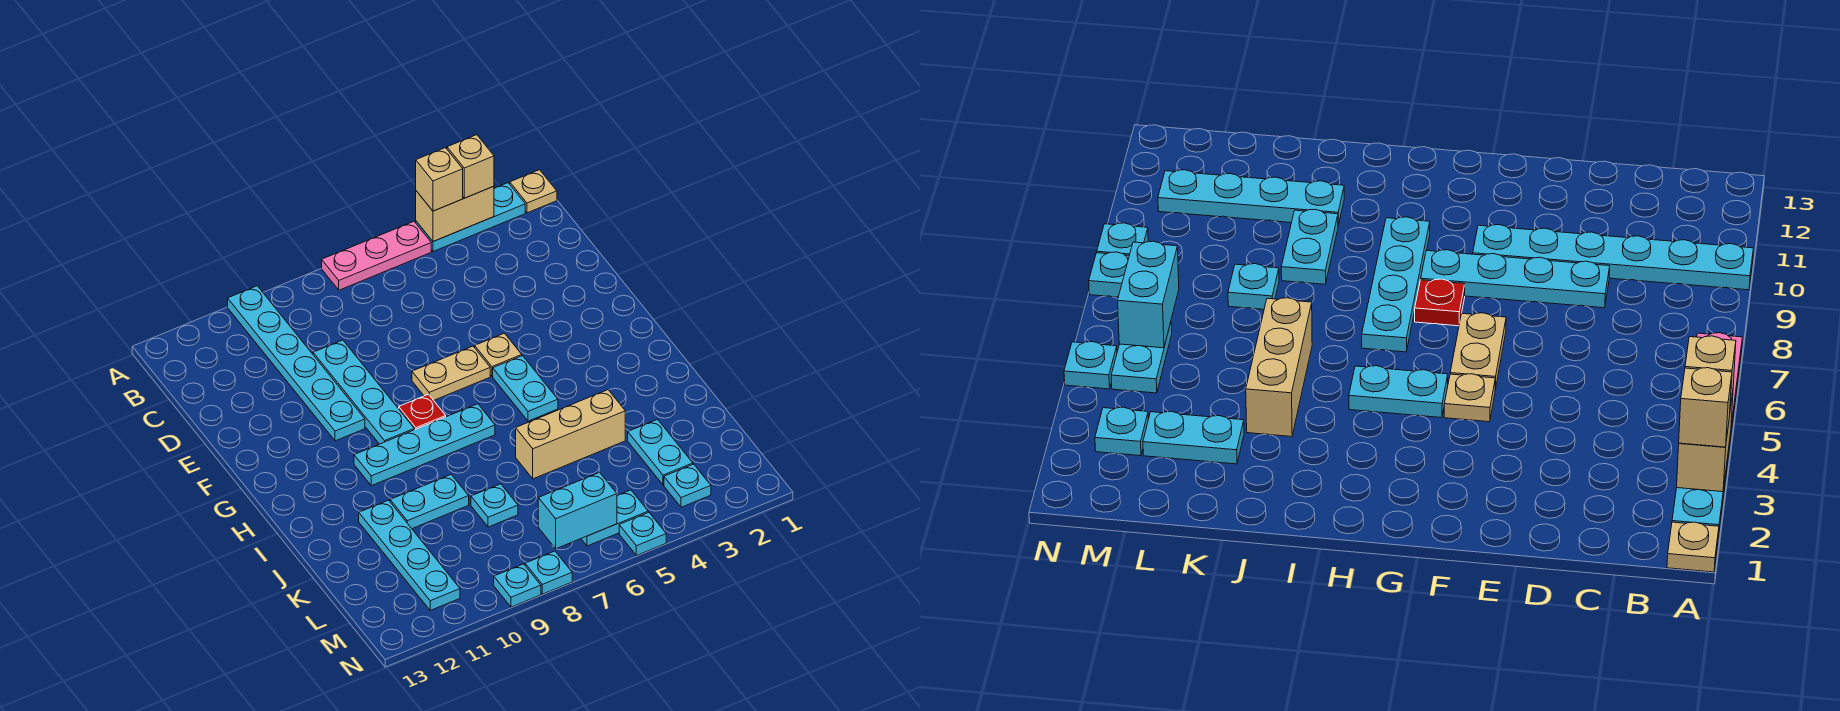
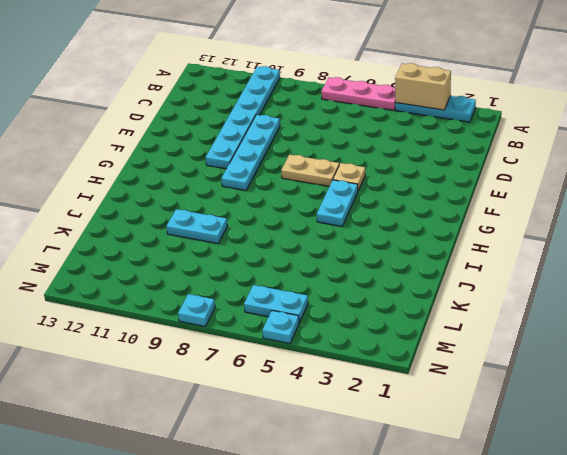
none -> tan 1x1 plate [510,170,557,213]
none -> red 1x1 plate [399,394,446,430]
none -> cyan 1x4 plate [354,404,495,486]

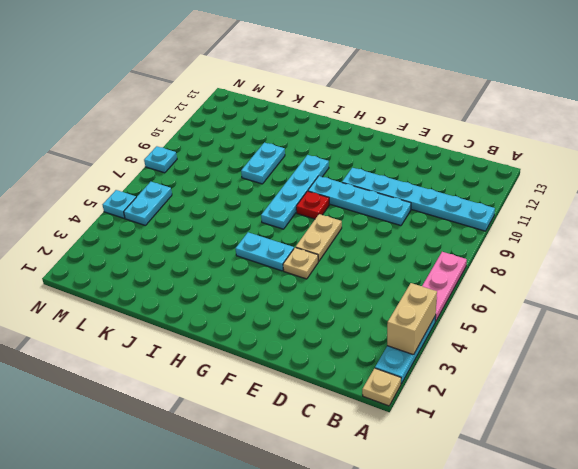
none -> tan 1x3 brick [516,390,625,479]
none -> cyan 1x4 plate [359,500,460,610]
none -> cyan 1x2 plate [628,419,693,485]

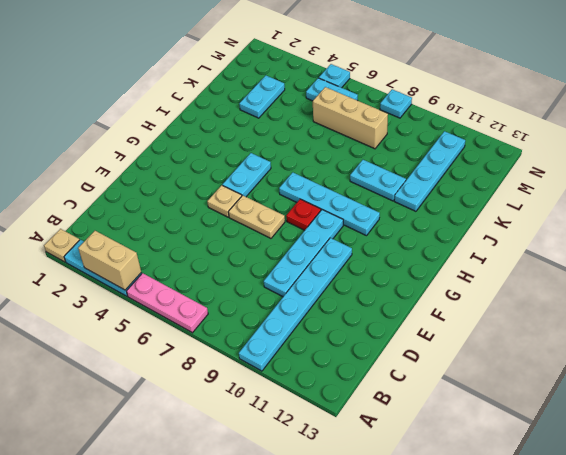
tan 1x3 brick [313,87,388,149] -> tan 1x3 brick moved to [516,390,625,479]
none -> cyan 1x1 plate [471,484,518,527]
none -> cyan 1x1 plate [664,464,711,507]
none -> cyan 1x1 plate [494,564,541,607]

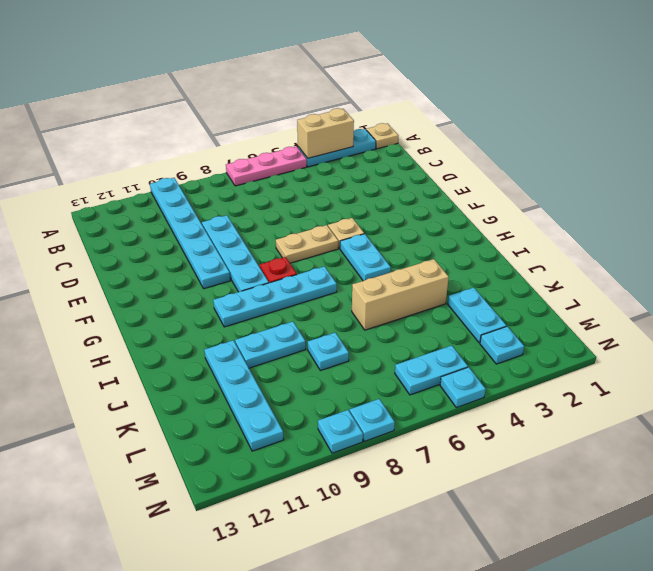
none -> cyan 1x2 brick [538,472,617,549]
none -> tan 1x1 brick [447,135,494,198]
none -> tan 1x1 brick [416,148,463,211]

